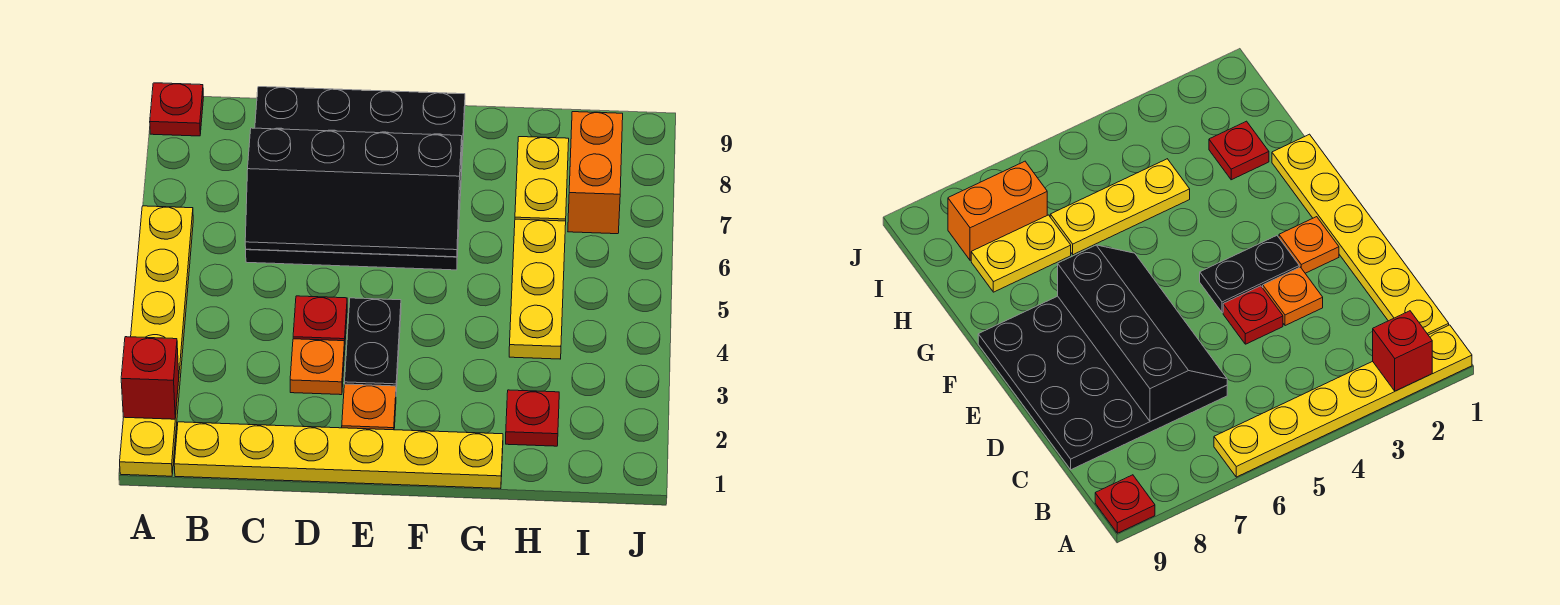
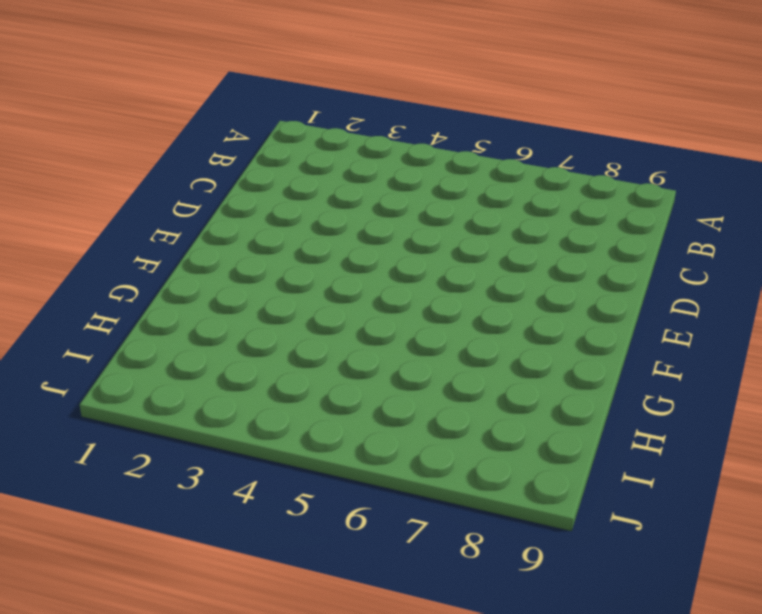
none -> yellow 1x6 plate [120,206,193,476]
none -> red 1x1 plate [150,83,204,136]
none -> yellow 1x6 plate [174,422,503,489]

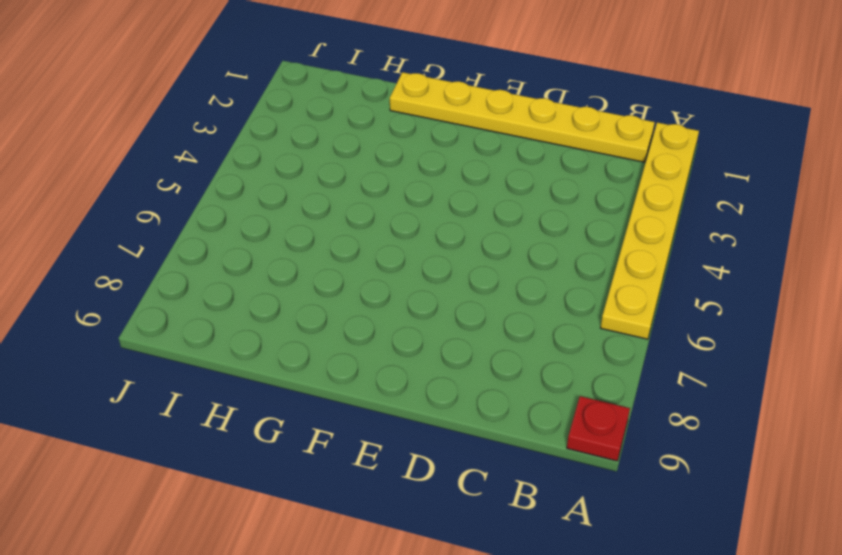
none -> black 4x4 plate [246,87,465,270]
none -> orange 1x1 plate [290,339,345,395]
none -> red 1x1 plate [293,296,347,341]

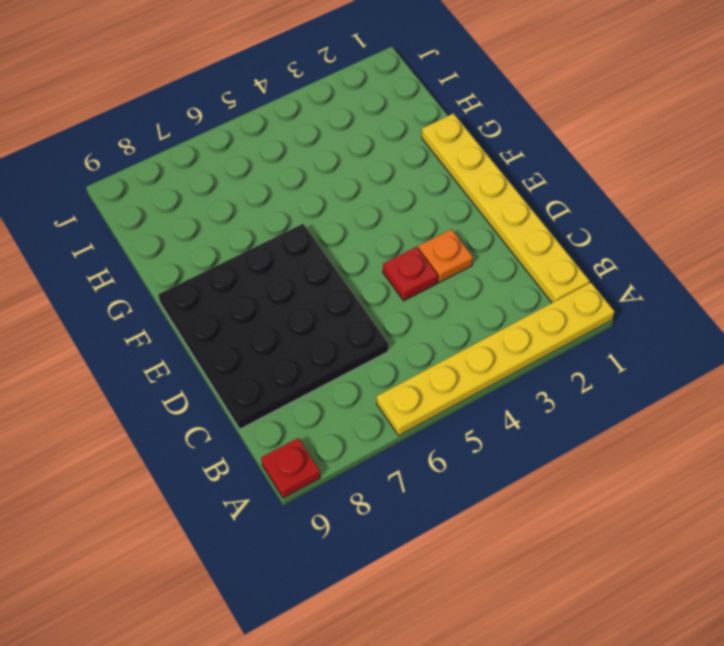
none -> orange 1x1 plate [342,384,396,430]
none -> black 1x2 plate [345,298,401,392]
none -> red 1x1 plate [506,390,559,446]

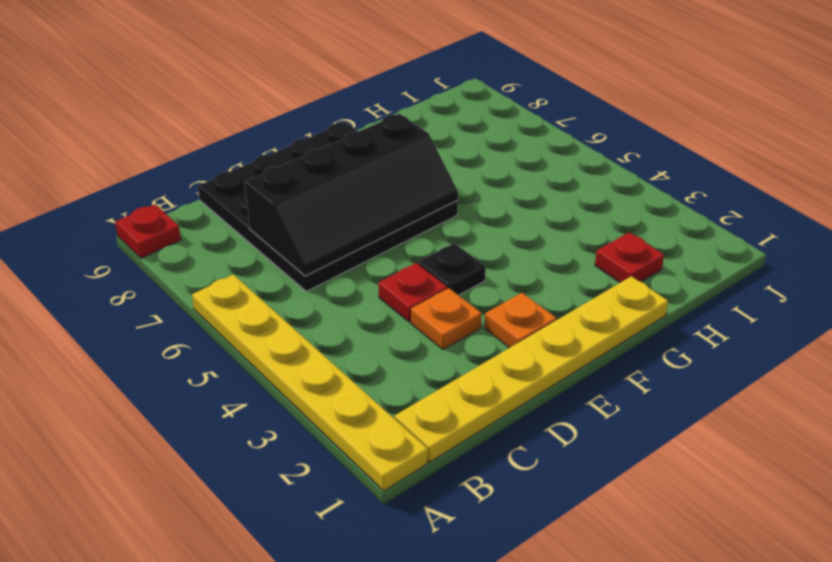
black 1x1 plate [418,243,486,295] -> black 1x2 plate [345,298,401,392]
none -> yellow 1x3 plate [509,219,566,359]
none -> yellow 1x2 plate [515,137,569,221]
none -> orange 1x2 brick [568,112,623,234]

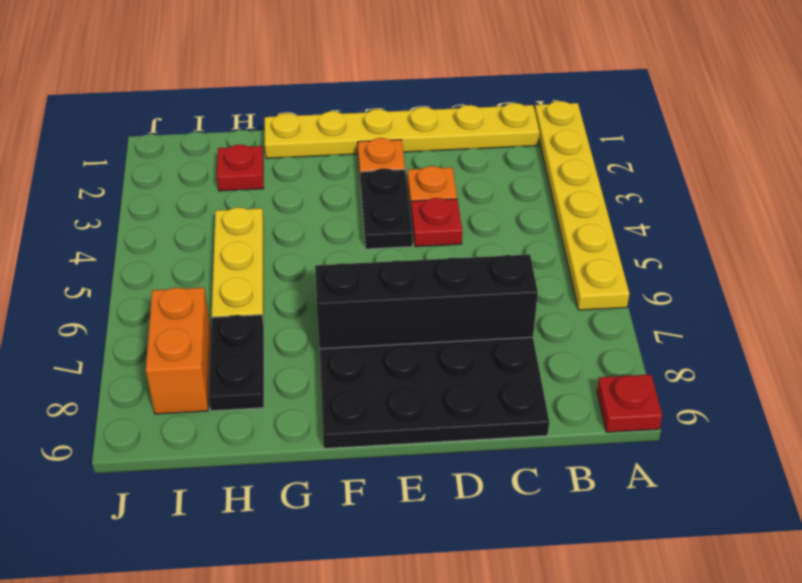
black 1x2 plate [209,315,264,411] -> yellow 1x2 plate [515,137,569,221]
none -> red 1x1 brick [121,337,179,419]

